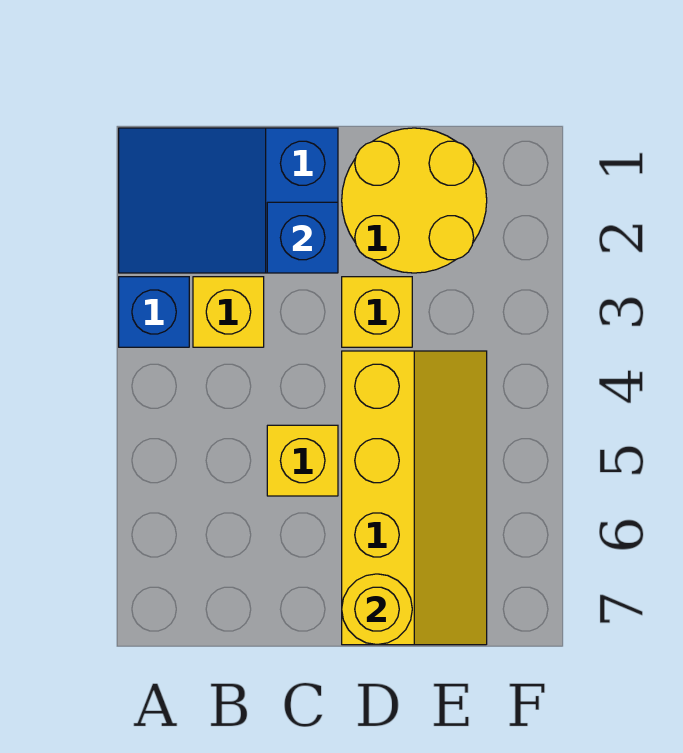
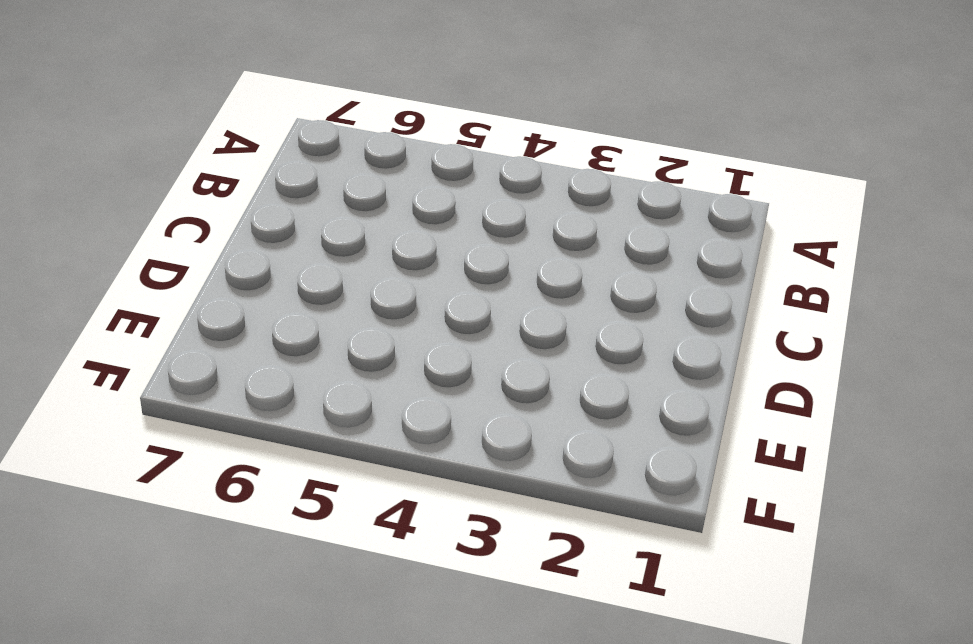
none -> blue 2x3 slope [119,128,338,273]
none -> blue 1x1 brick [119,277,189,347]

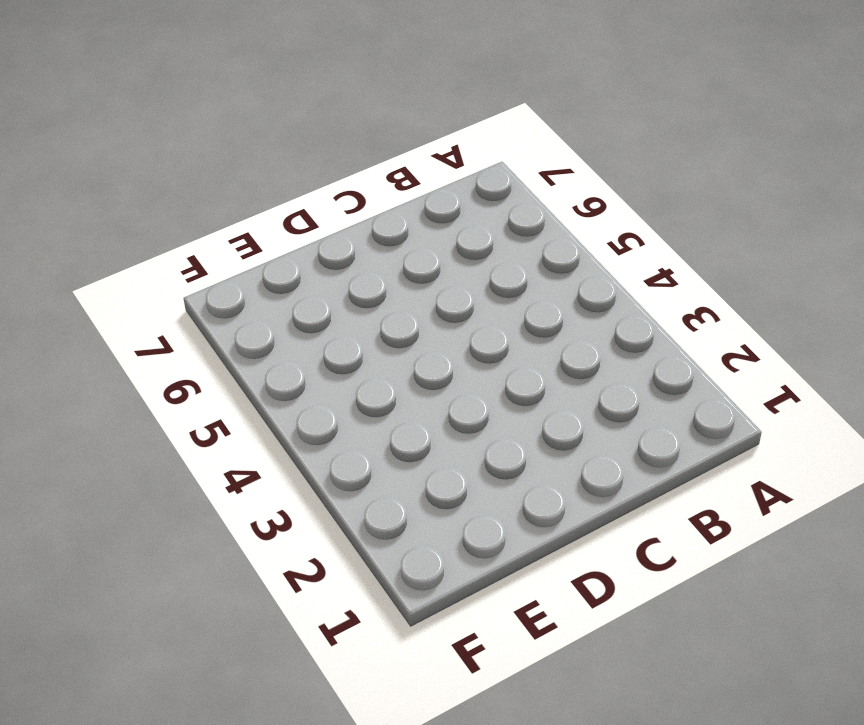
none -> blue 2x3 slope [119,128,338,273]
none -> blue 1x1 brick [119,277,189,347]

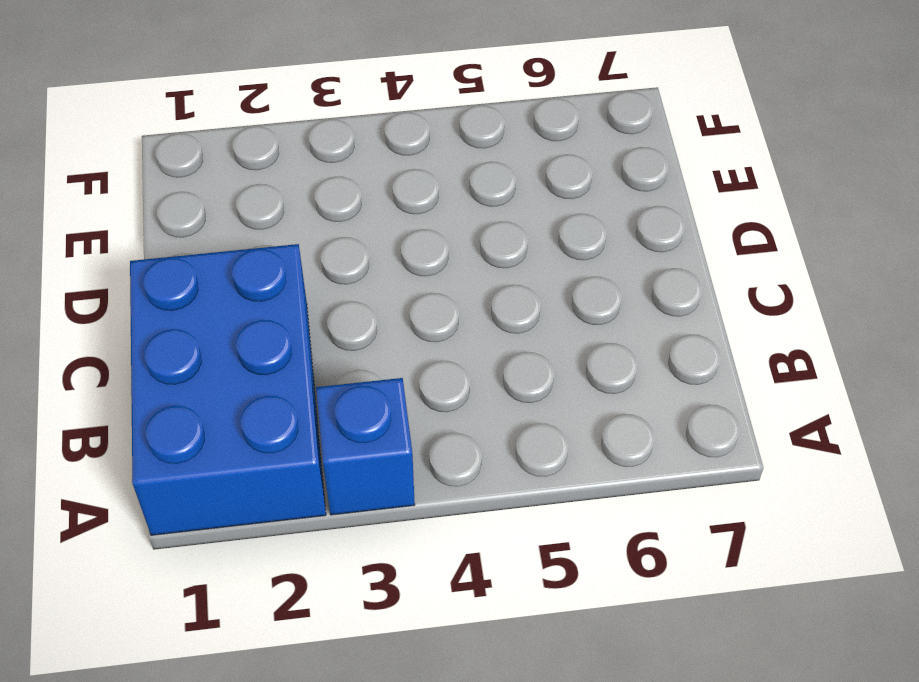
blue 2x3 brick [130,244,326,535] -> blue 2x3 slope [119,128,338,273]
none -> yellow 1x1 brick [193,277,264,347]
none -> yellow 1x1 brick [267,425,338,496]

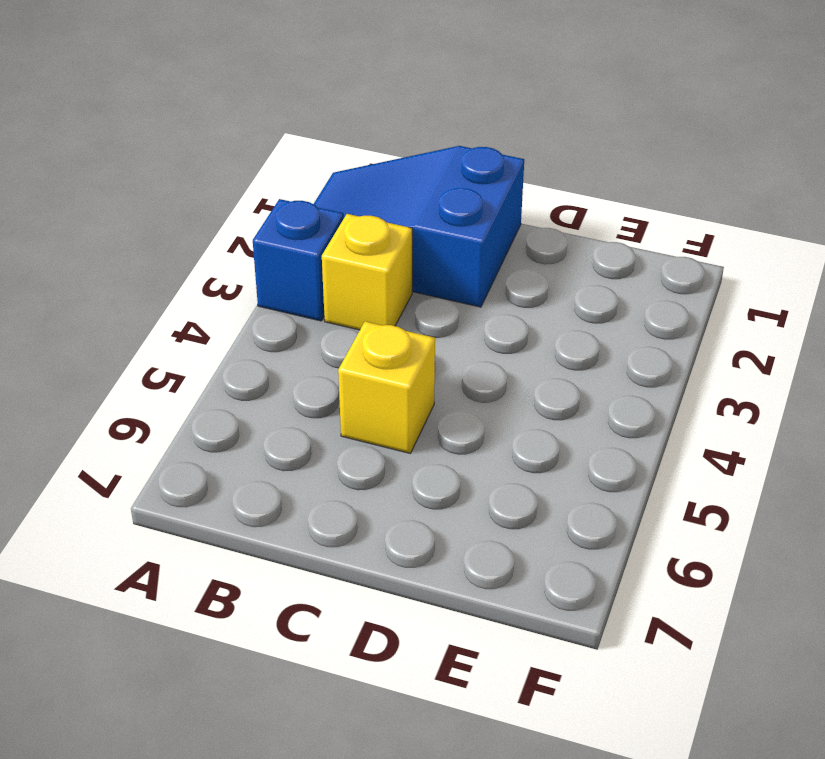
none -> yellow 2x2 round brick [342,128,487,273]
none -> yellow 1x1 brick [342,277,412,347]

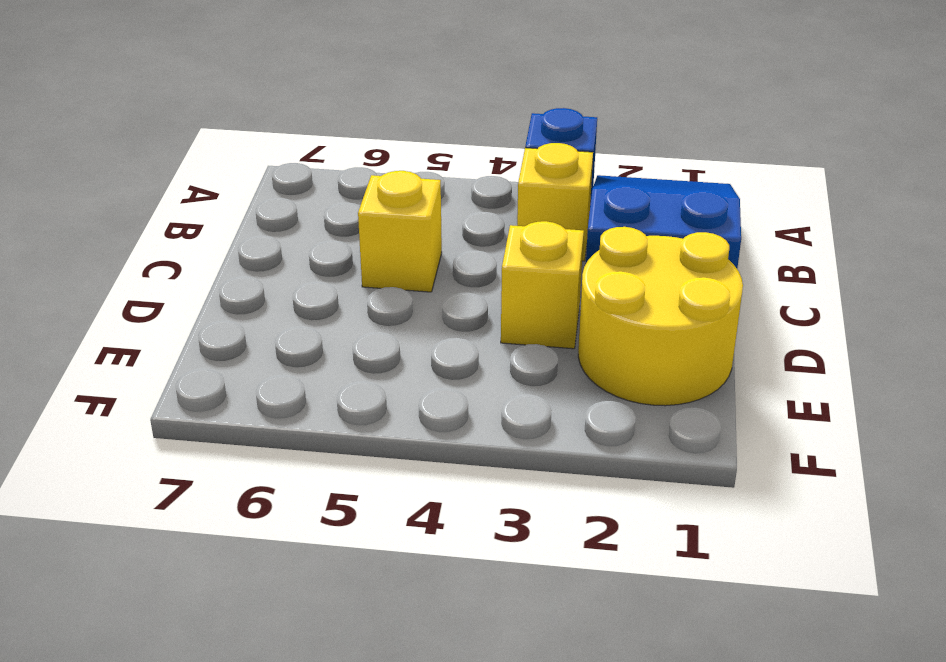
none -> yellow 2x4 slope [342,351,487,645]
none -> blue 1x1 brick [267,202,338,273]

